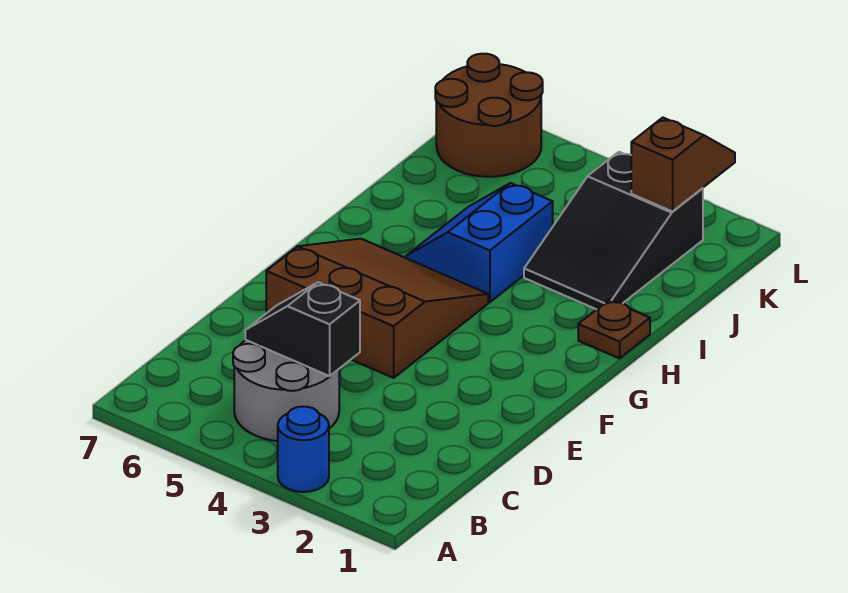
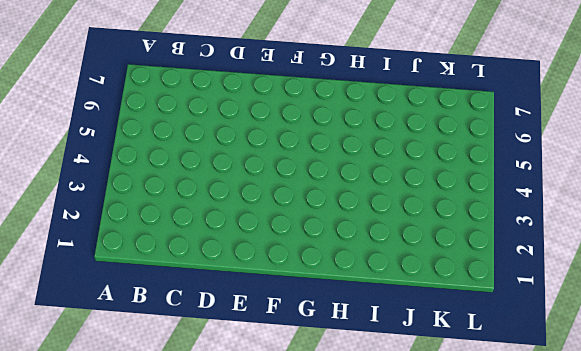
none -> blue 1x1 round brick [278,407,329,492]
none -> grey 2x2 round brick [233,340,339,441]

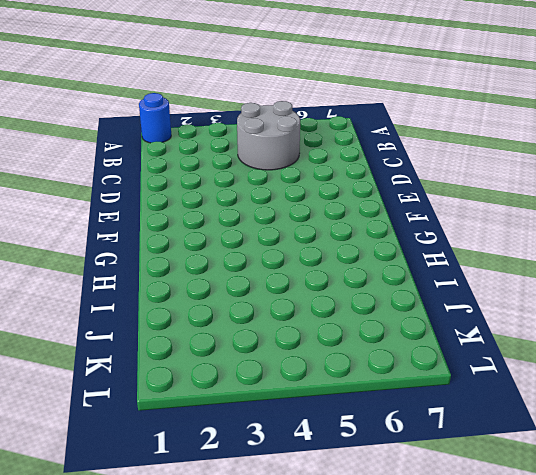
blue 1x1 round brick [139,93,171,143] -> blue 1x1 round brick moved to [278,407,329,492]
none -> brown 3x3 slope [266,239,488,378]
none -> brown 1x1 plate [578,300,650,358]

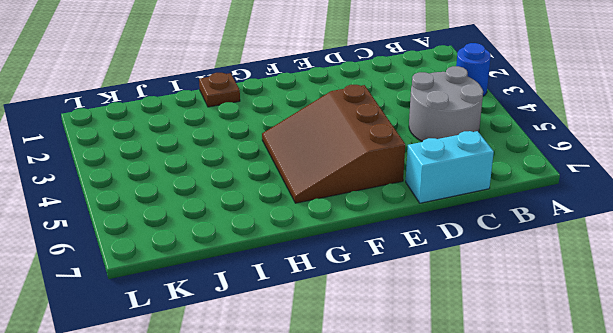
cyan 1x2 brick [406,131,494,203] -> none
none -> blue 2x2 slope [406,183,553,302]
none -> black 2x3 slope [524,152,703,309]

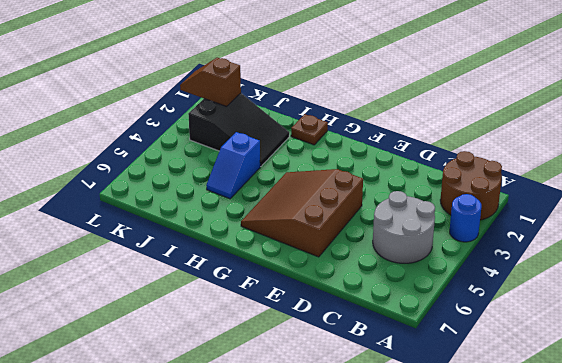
brown 2x2 round brick [440,151,502,220] -> brown 2x2 round brick moved to [435,54,543,177]
blue 1x2 slope [206,132,260,199] -> blue 2x2 slope [406,183,553,302]
none -> black 1x2 slope [245,282,360,376]

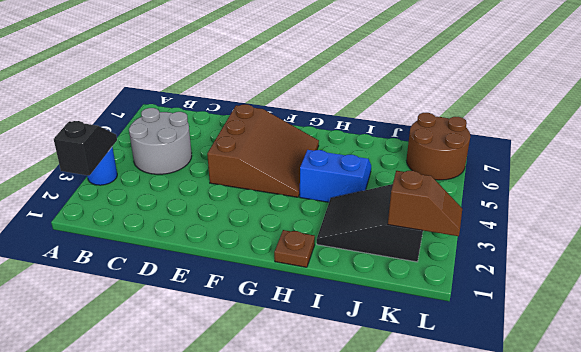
black 1x2 slope [54,121,117,176] -> black 1x2 slope moved to [245,282,360,376]

